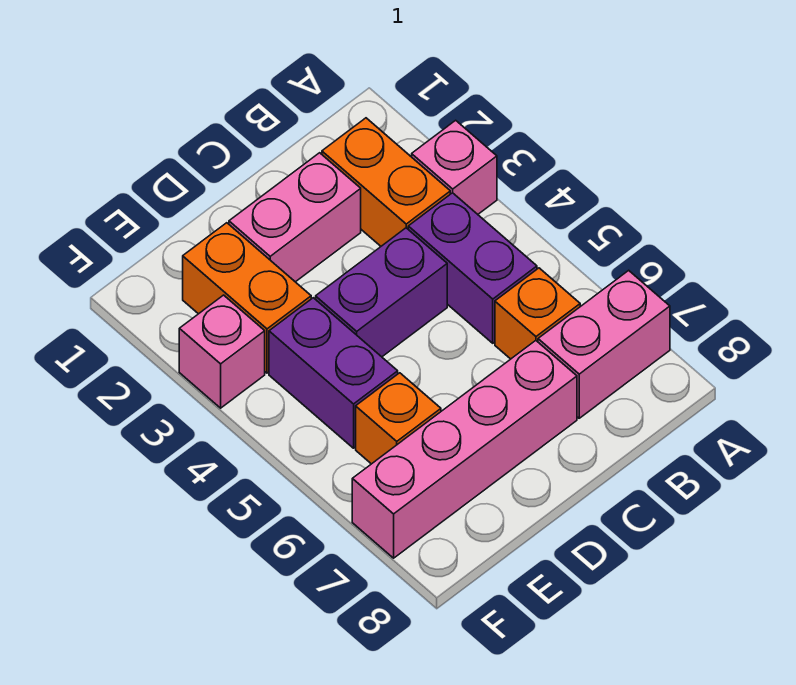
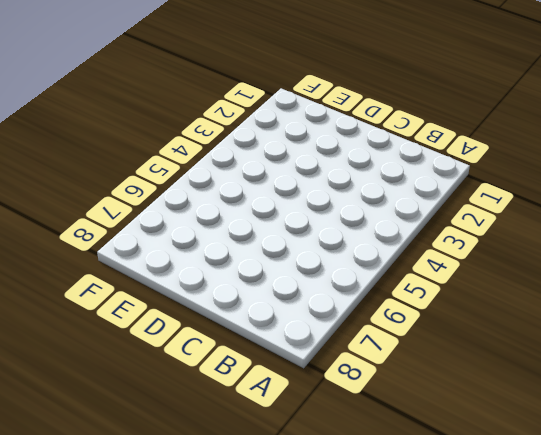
none -> pink 1x1 brick [412,120,497,214]
none -> pink 1x2 brick [538,270,670,418]
none -> orange 1x2 brick [322,118,450,246]

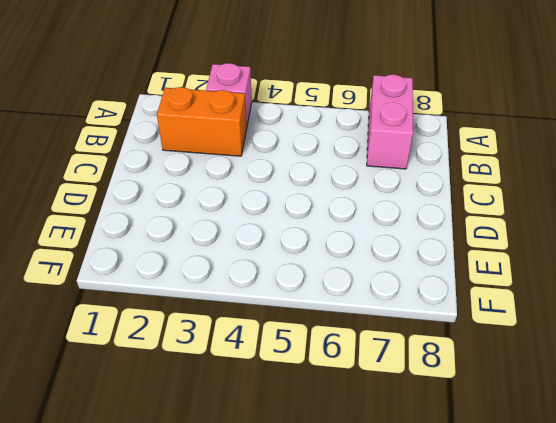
none -> purple 1x2 brick [408,193,537,343]
none -> orange 1x1 brick [495,268,580,359]
none -> pink 1x2 brick [229,153,361,282]

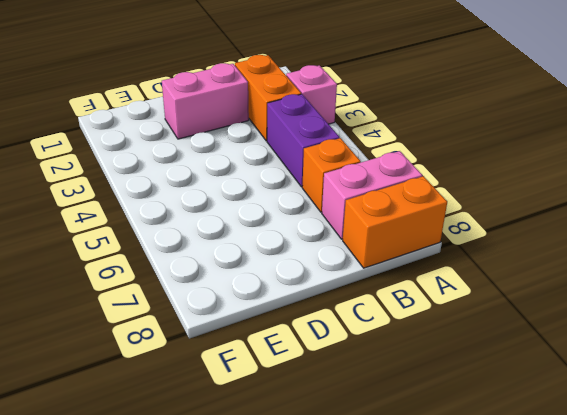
orange 1x2 brick [343,176,447,268] -> orange 1x2 brick turned to [183,223,311,373]
none -> purple 1x2 brick [316,228,447,357]
none -> pink 1x4 brick [352,341,577,558]
none -> purple 1x2 brick [269,298,398,448]

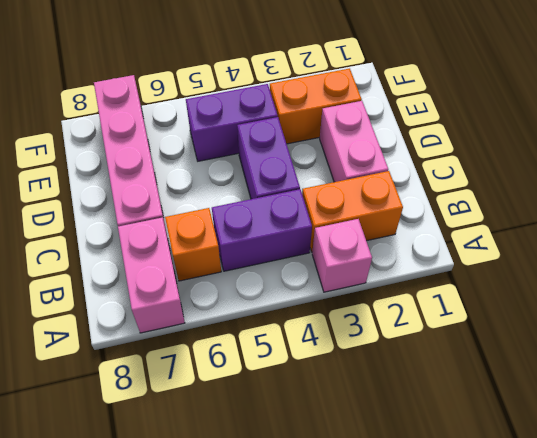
none -> orange 1x1 brick [356,373,441,464]
none -> pink 1x1 brick [179,295,265,408]

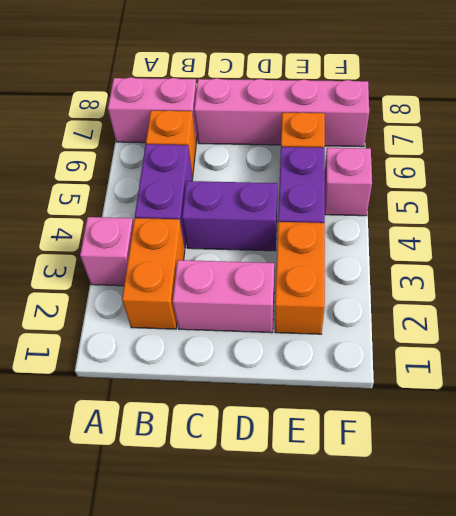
pink 1x1 brick [325,148,372,216] -> pink 1x1 brick moved to [179,295,265,408]

